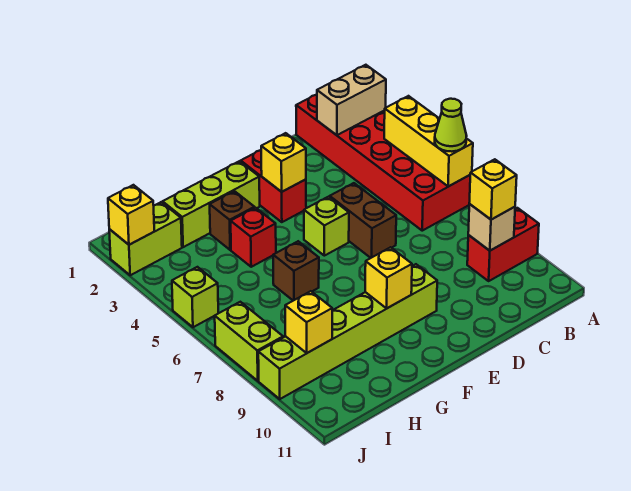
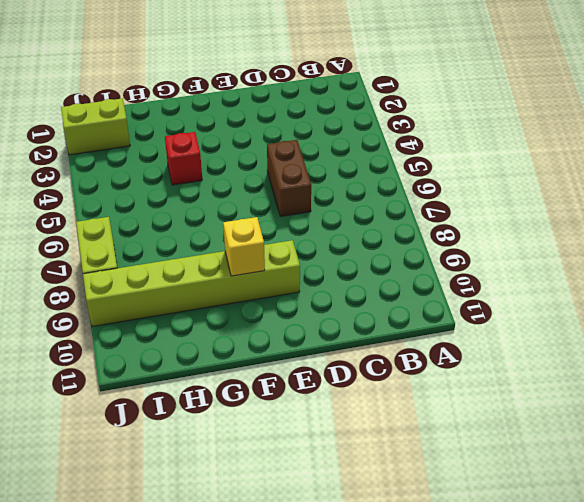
none -> red 2x6 brick [296,95,470,231]
none -> red 1x2 brick [467,208,539,281]
none -> red 1x2 brick [241,150,306,222]

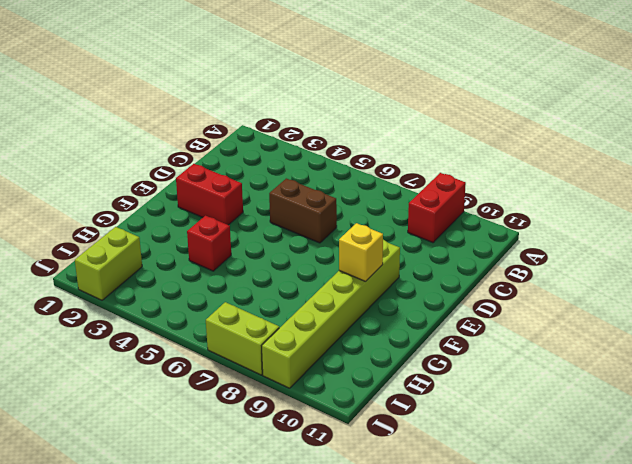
none -> red 2x6 brick [296,95,470,231]
none -> lime 1x1 brick [304,197,349,256]
none -> lime 1x3 brick [163,161,260,247]

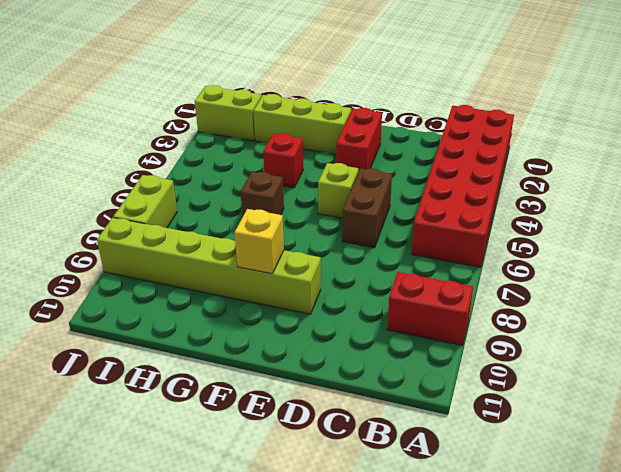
none -> brown 1x1 brick [210,191,254,250]
none -> lime 1x1 brick [172,267,218,327]
none -> tan 1x2 brick [317,65,386,135]

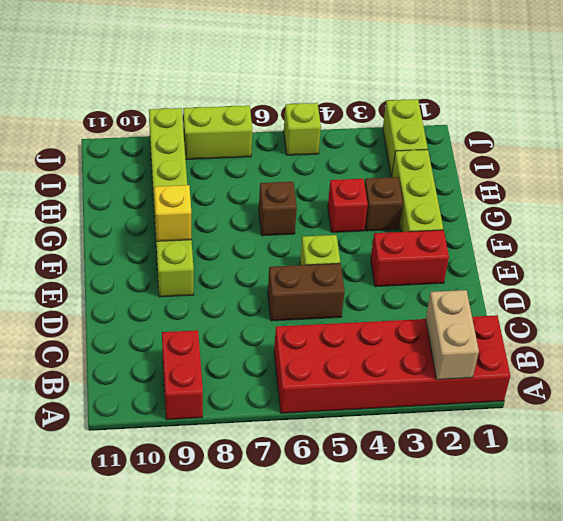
none -> yellow 1x3 brick [384,96,473,187]
none -> tan 1x1 brick [468,204,515,251]
none -> yellow 1x1 brick [261,133,306,192]

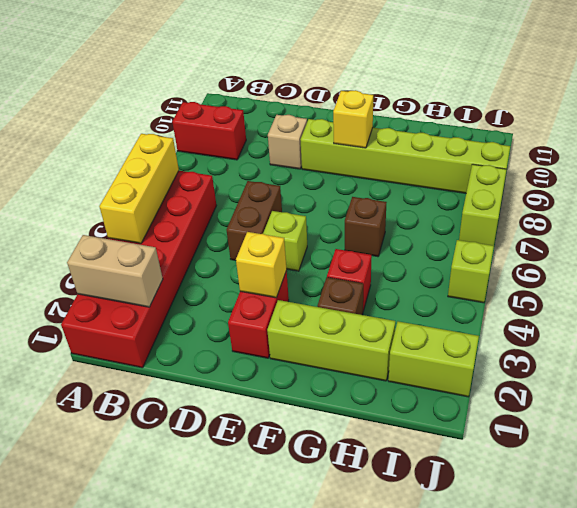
tan 1x1 brick [268,115,307,169] -> tan 1x1 brick moved to [468,204,515,251]
none -> yellow 1x1 brick [285,291,332,353]
none -> yellow 1x1 brick [108,185,154,245]
none -> lime 1x1 cone [435,99,467,152]

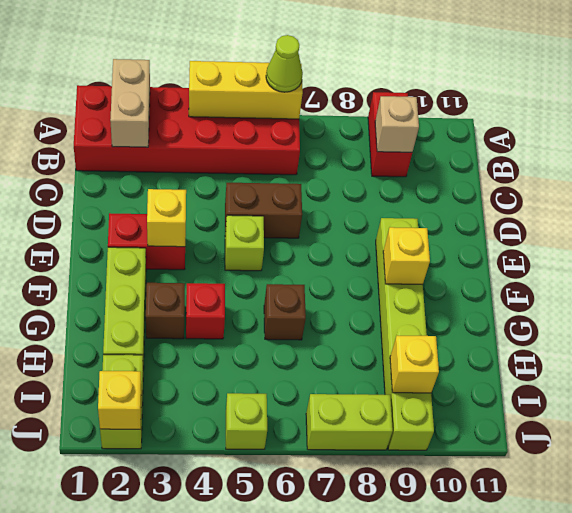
none -> yellow 1x1 brick [469,159,517,220]

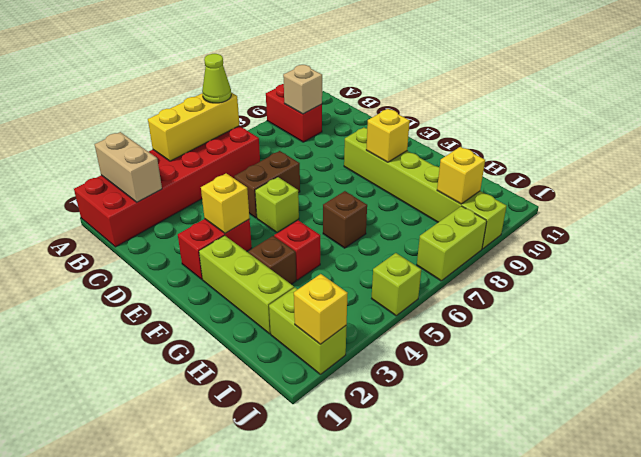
none -> yellow 1x1 brick [469,159,517,220]

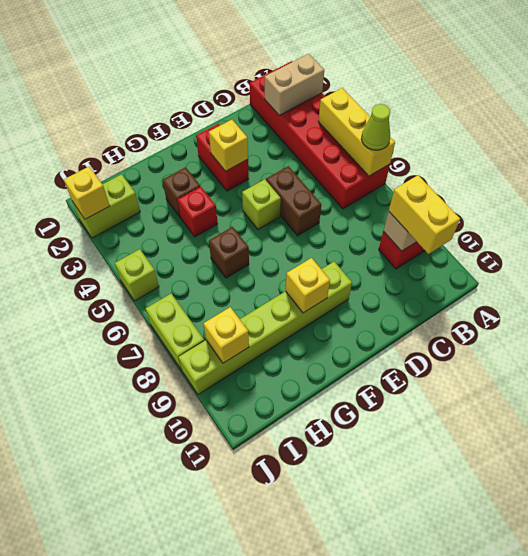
yellow 1x2 brick [389,175,460,254] -> yellow 1x1 brick [469,159,517,220]
none -> lime 1x3 brick [163,161,260,247]

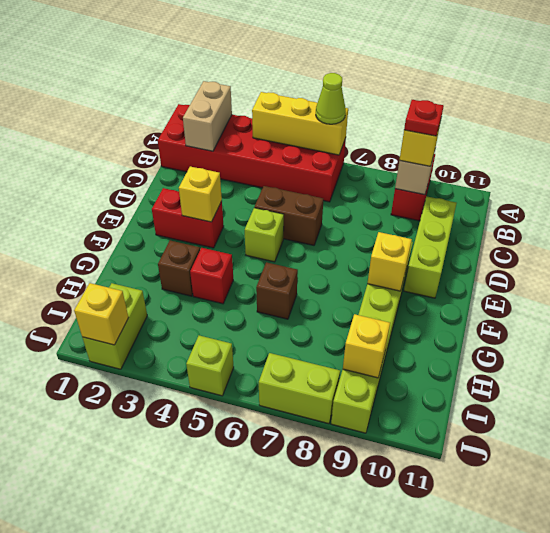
red 1x1 plate [404,100,444,136] -> none
lime 1x3 brick [404,196,457,298] -> lime 1x3 brick moved to [163,161,260,247]

